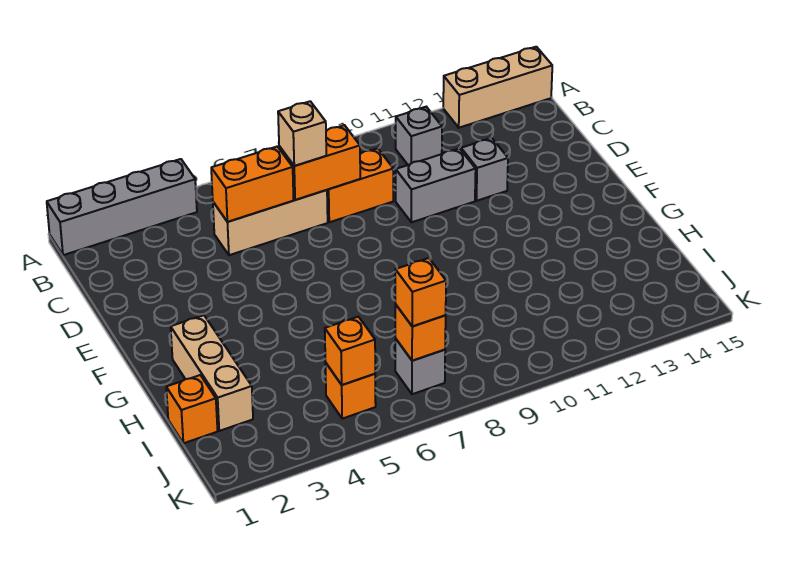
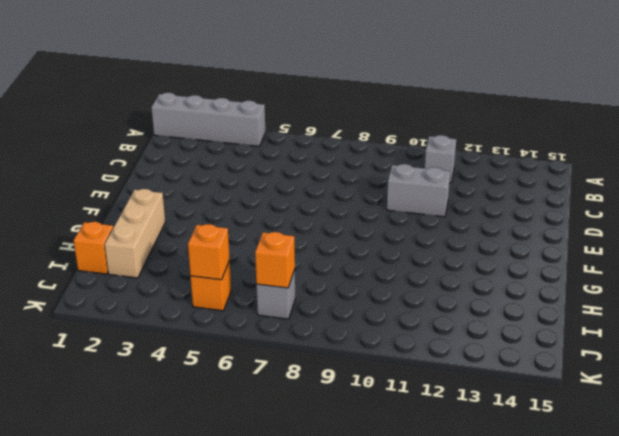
none -> tan 1x3 brick [443,47,552,128]
none -> tan 1x3 brick [213,190,328,255]
none -> orange 1x2 brick [327,148,393,222]

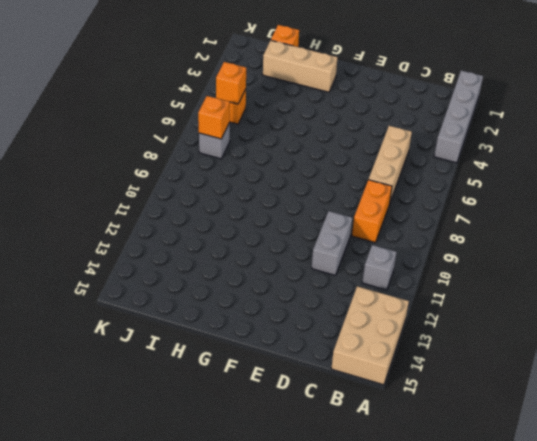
tan 2x3 brick [331,286,409,385] -> tan 1x3 brick [443,47,552,128]
none -> grey 1x1 brick [461,138,508,201]
none -> orange 1x2 brick [211,146,294,222]
none -> orange 1x2 brick [279,125,360,200]

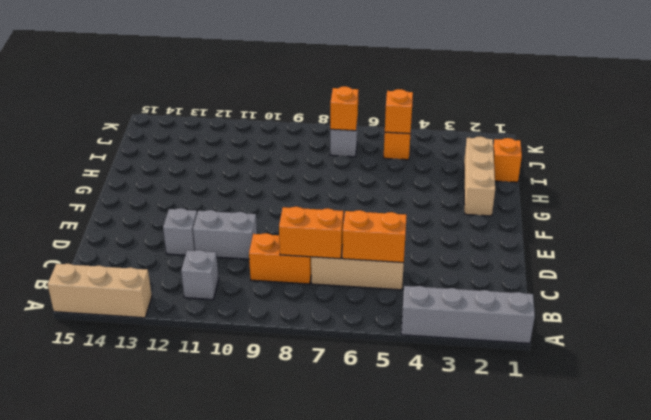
none -> tan 1x1 brick [278,101,326,166]
none -> orange 1x1 brick [395,258,446,326]

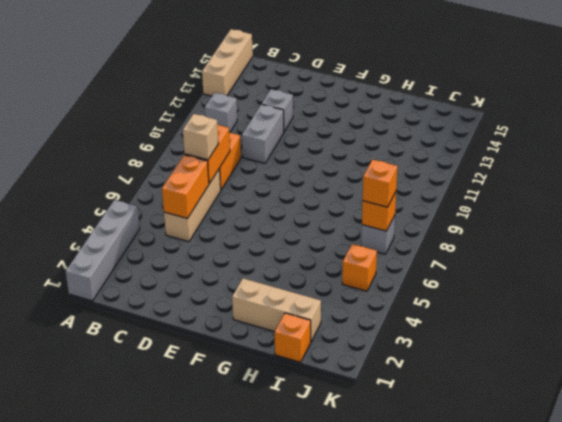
none -> orange 1x1 brick [325,317,375,385]

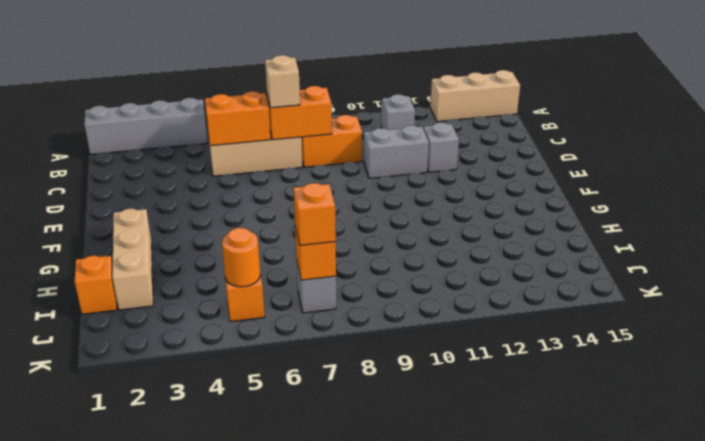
orange 1x1 round brick [222,228,260,287] -> orange 1x1 brick [325,317,375,385]

